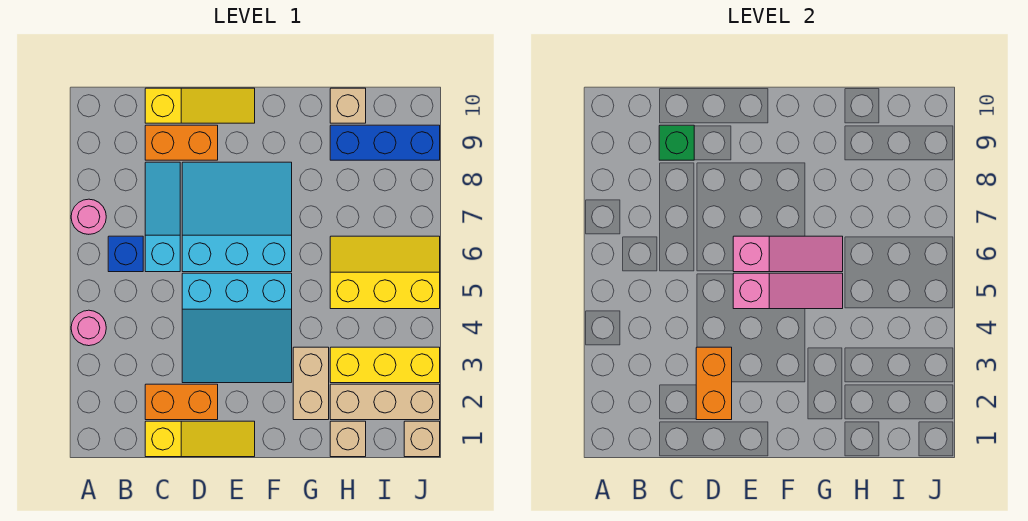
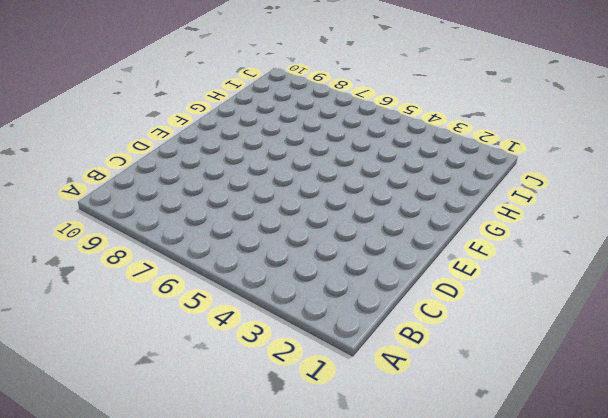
none -> pink 1x1 round brick [71,310,106,346]
none -> pink 1x1 round brick [71,199,106,234]
none -> blue 1x1 brick [108,236,143,272]

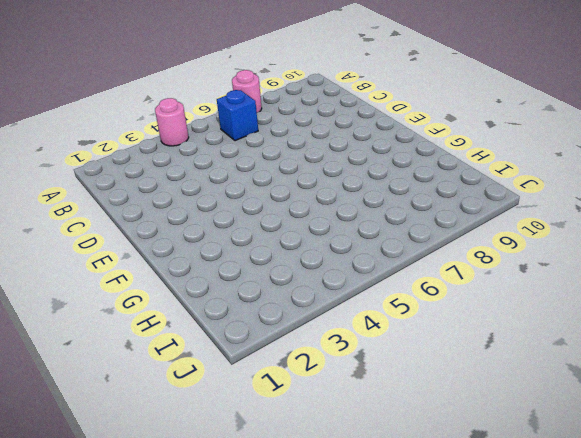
none -> yellow 1x3 slope [145,421,255,457]
none -> orange 1x2 brick [145,384,218,420]
none -> cyan 1x3 slope [145,162,180,272]

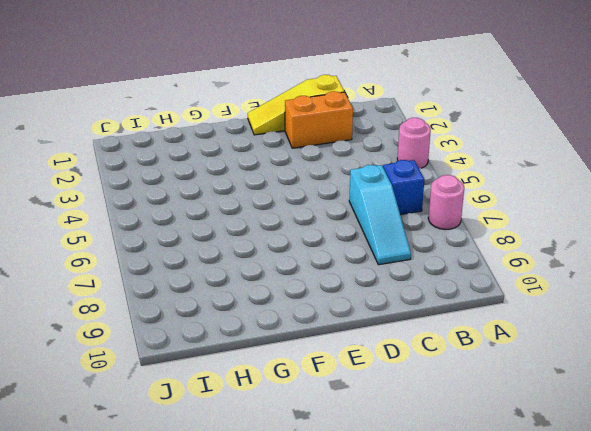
none -> orange 1x2 brick [145,125,218,160]
none -> yellow 1x3 slope [145,88,255,123]
none -> cyan 3x3 slope [182,273,292,383]

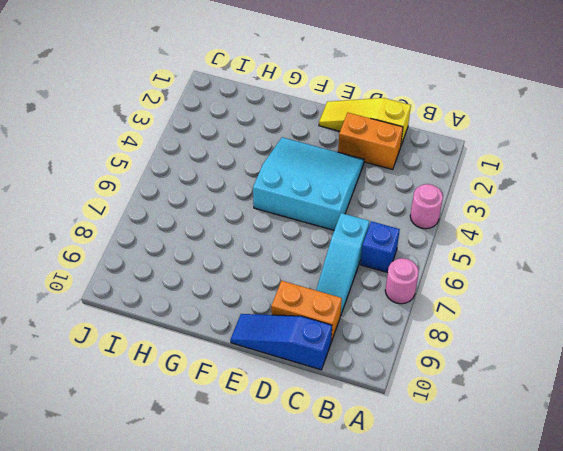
blue 1x3 slope [230,314,332,370] -> yellow 1x3 slope [145,88,255,123]
none -> cyan 3x3 slope [182,162,292,272]
none -> tan 1x2 brick [293,347,329,420]
none -> tan 1x1 brick [330,421,366,457]

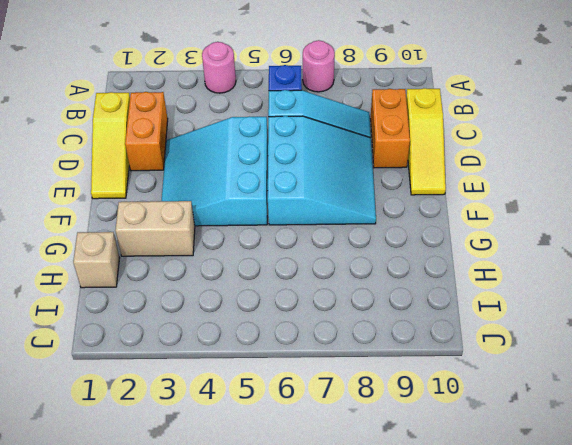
none -> tan 1x3 brick [330,384,440,420]
none -> yellow 1x3 brick [330,347,440,383]
none -> yellow 2x3 slope [330,236,440,309]

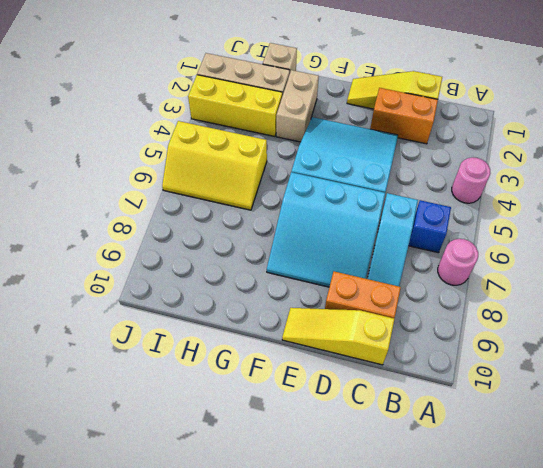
none -> blue 1x3 brick [330,125,440,160]
none -> tan 1x1 brick [330,88,366,123]
none -> tan 1x1 brick [404,421,440,457]

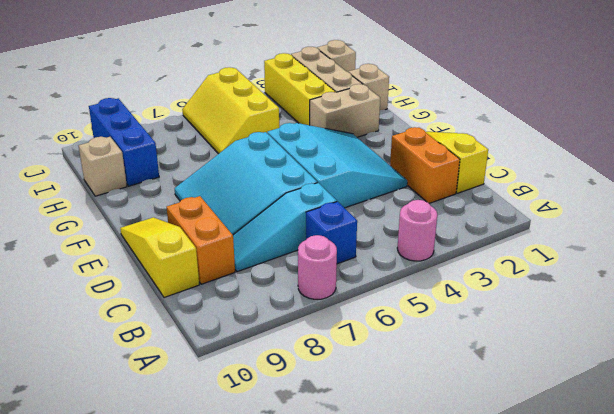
none -> green 1x1 brick [659,125,694,160]
none -> orange 1x2 brick [696,347,732,420]
none -> pink 1x3 slope [733,273,843,309]

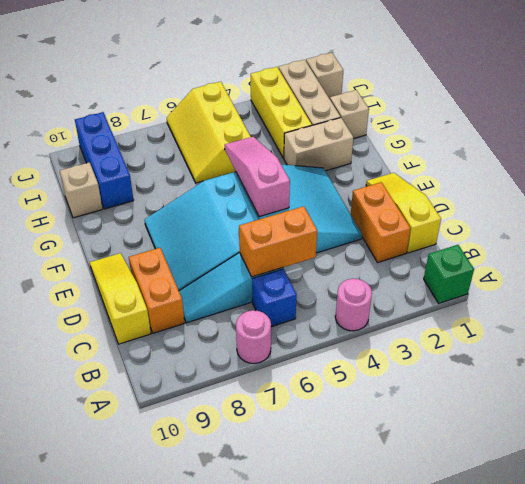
green 1x1 brick [424,245,474,303] -> green 1x1 brick moved to [659,125,694,160]
orange 1x2 brick [239,206,317,277] -> orange 1x2 brick moved to [696,347,732,420]
none -> pink 1x3 slope [733,236,843,272]

